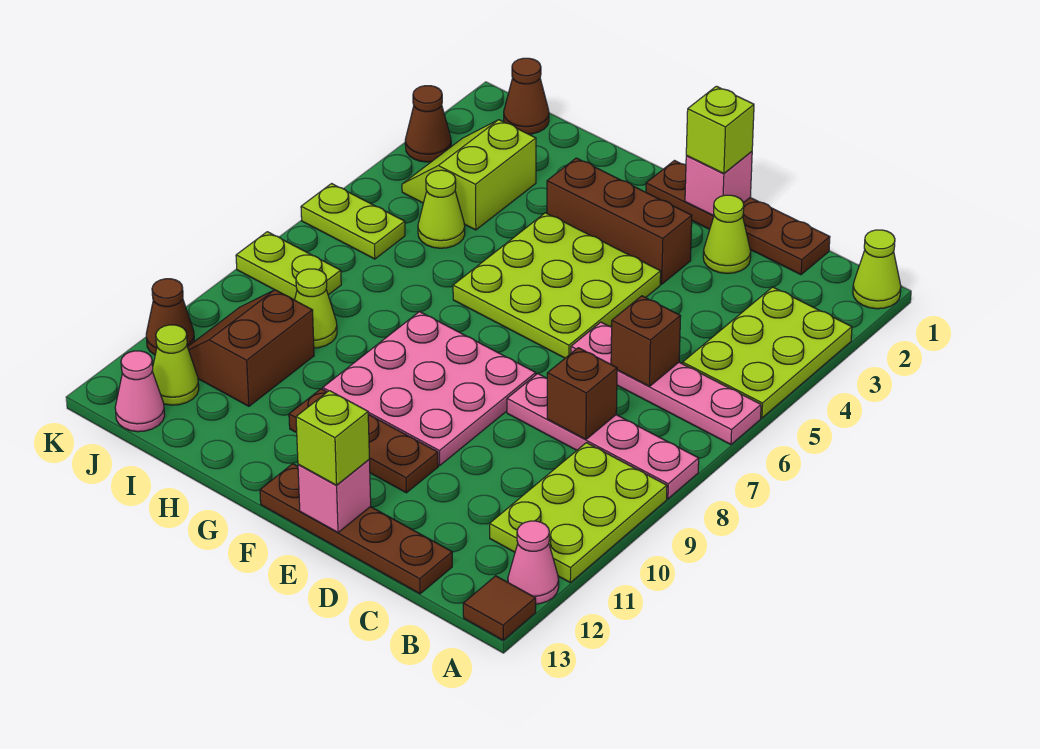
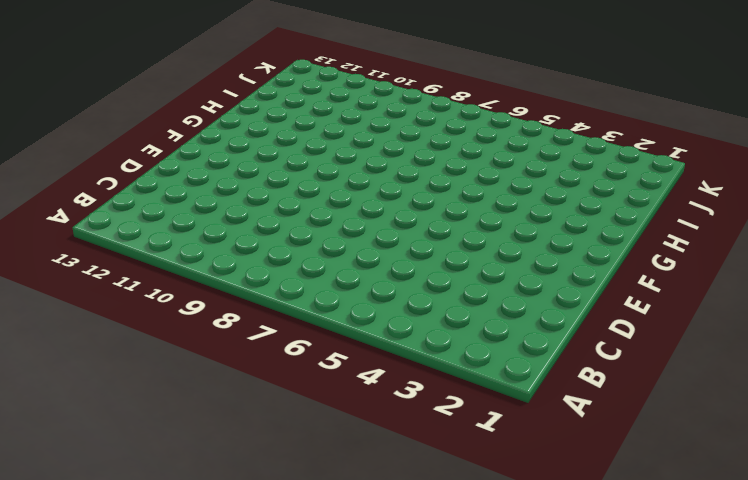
none -> lime 1x1 cone [853,230,901,309]
none -> lime 2x3 plate [683,287,852,418]
none -> pink 1x4 plate [571,322,761,445]
none -> pink 1x4 plate [507,374,699,499]

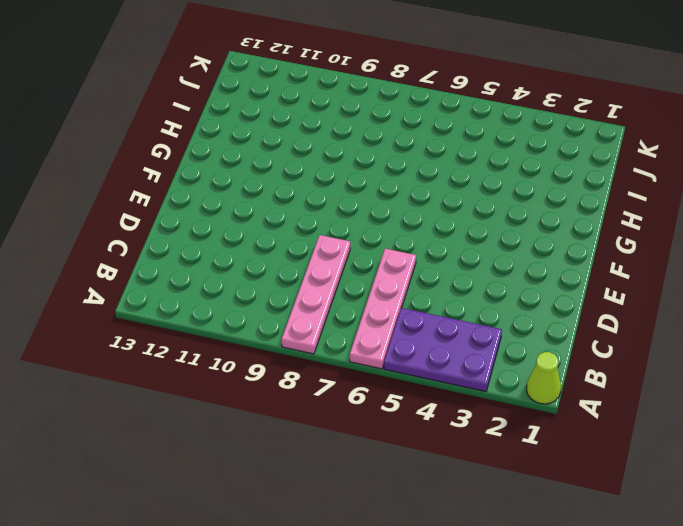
purple 2x3 plate [384,308,502,392] -> lime 2x3 plate [683,287,852,418]
none -> lime 2x3 plate [490,443,667,583]
none -> pink 1x1 cone [508,521,559,604]
none -> brown 1x1 tile [463,576,536,640]
none -> brown 1x4 plate [646,161,830,275]

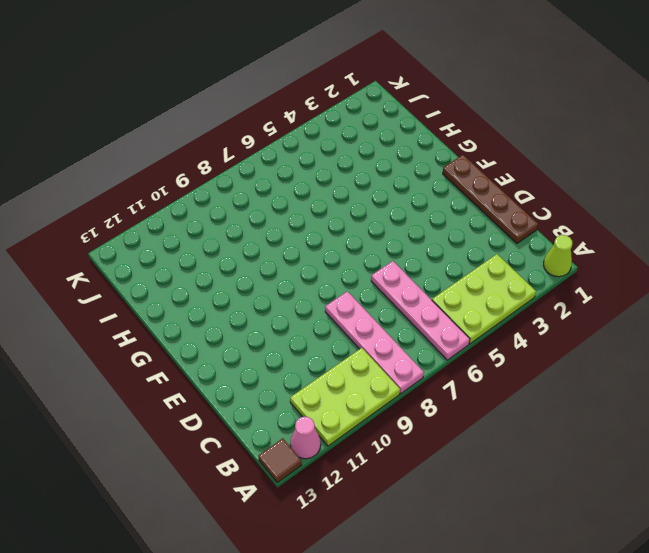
none -> brown 1x4 plate [260,464,452,594]
none -> lime 1x1 cone [703,195,751,273]
none -> brown 1x3 brick [547,158,692,284]
none -> lime 3x3 plate [453,213,661,358]

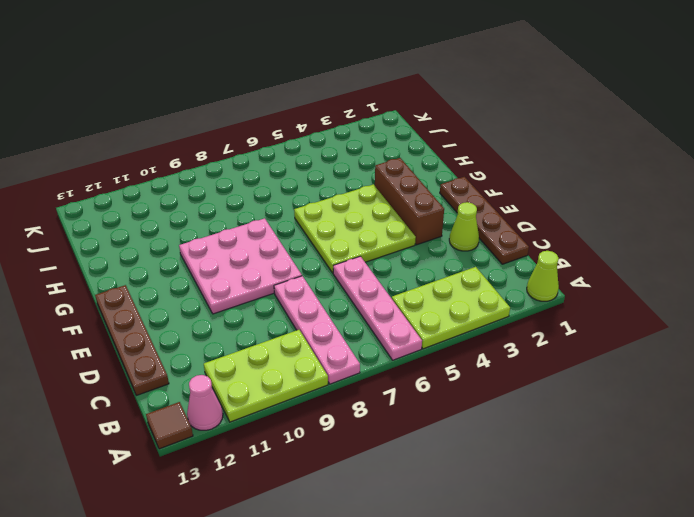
none -> brown 1x3 plate [289,389,438,493]
none -> lime 2x2 slope [402,120,536,230]
none -> lime 1x1 cone [418,170,465,248]
none -> lime 1x1 cone [295,269,337,348]

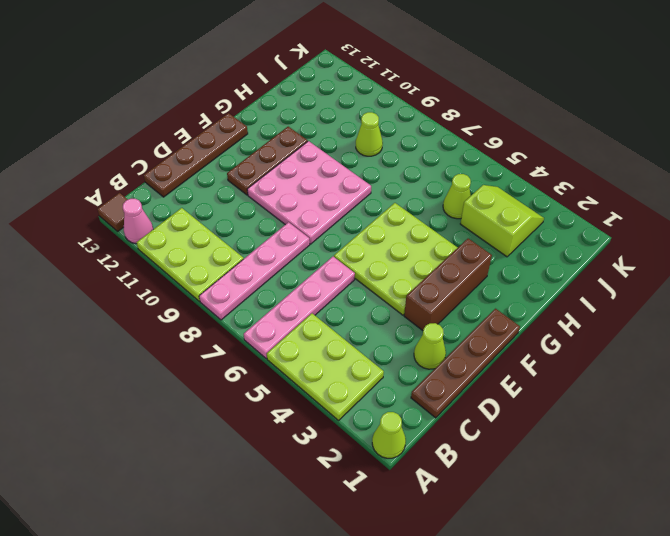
none -> brown 2x2 slope [188,290,314,406]
none -> brown 1x1 cone [504,58,549,134]
none -> lime 1x2 plate [301,184,405,259]
none -> lime 1x2 plate [236,232,341,300]

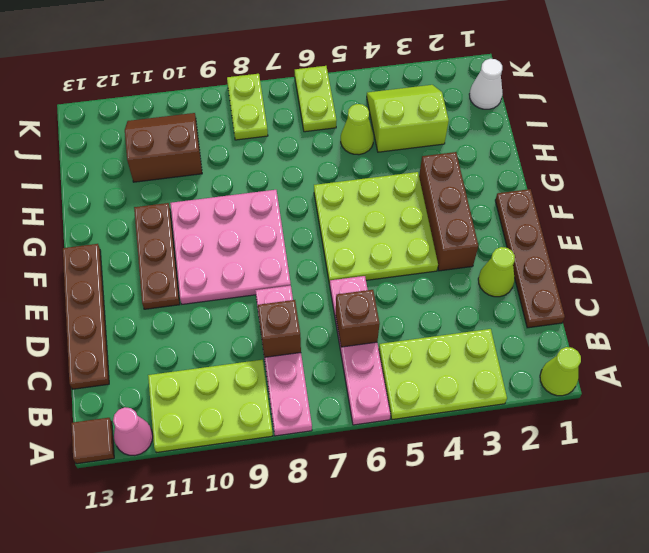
white 1x1 cone [469,59,503,109] -> brown 1x1 cone [504,58,549,134]
none -> lime 1x1 cone [295,269,337,348]
none -> lime 1x1 cone [152,325,199,405]
none -> pink 1x1 cone [115,351,165,432]
none -> brown 1x1 cone [405,86,451,162]

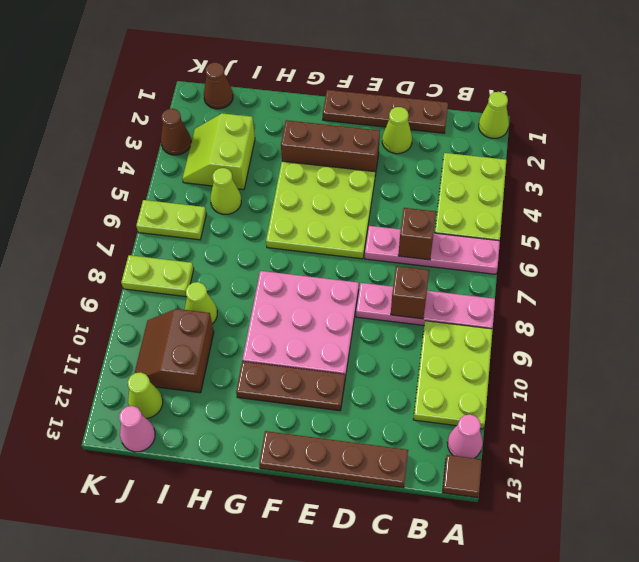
none -> brown 1x1 cone [146,279,194,355]
none -> pink 1x1 brick [685,152,752,216]
none -> pink 1x1 brick [298,460,371,532]
none -> lime 1x1 brick [686,86,754,174]

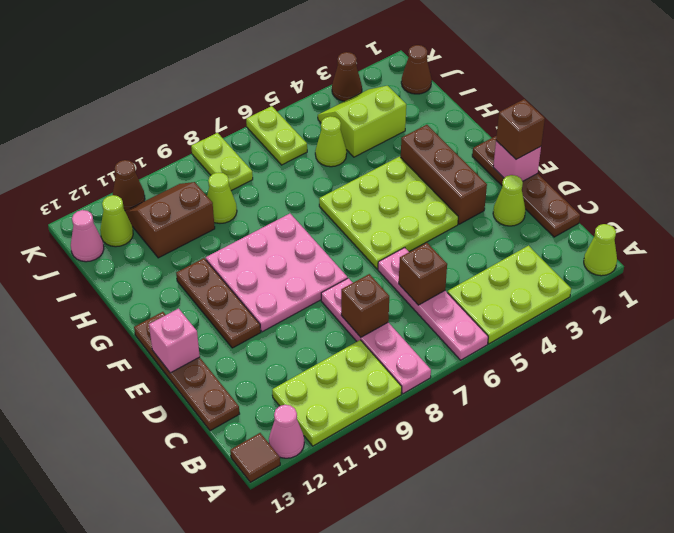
brown 1x1 brick [496,99,545,159] -> lime 1x1 brick [686,86,754,174]
none -> lime 1x1 brick [296,391,369,485]

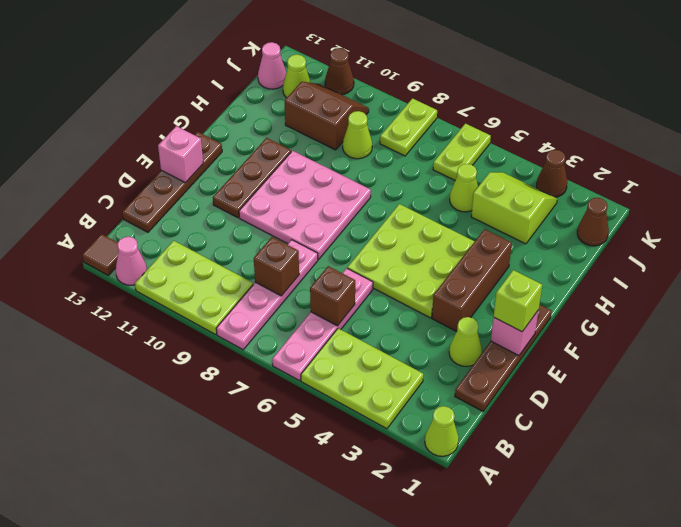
none -> lime 1x1 brick [296,391,369,485]

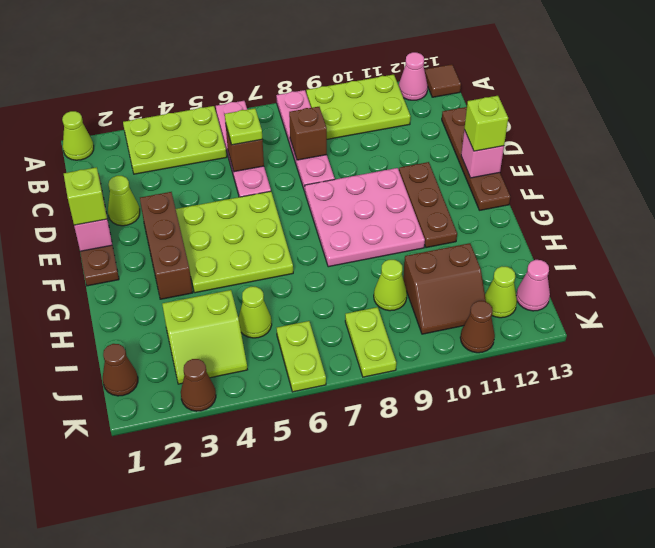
lime 1x1 plate [225,108,262,145] -> none

